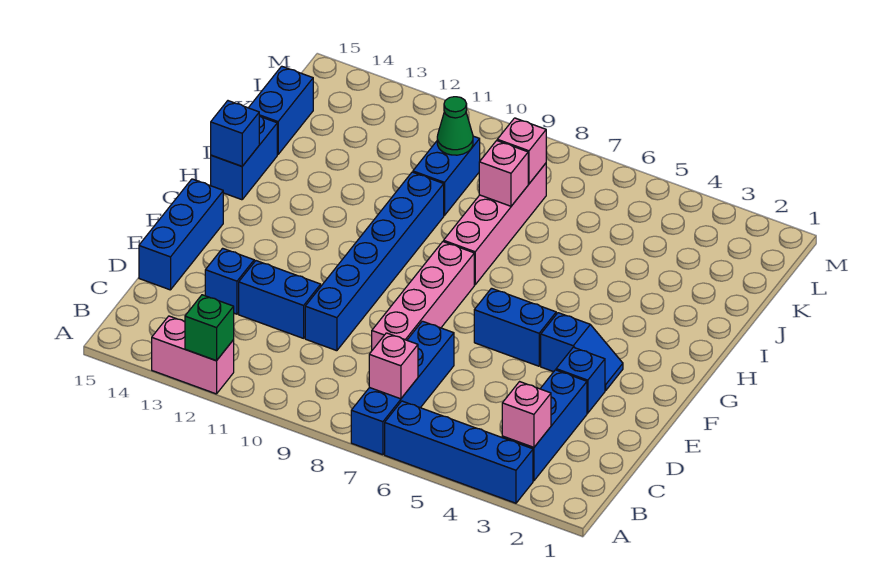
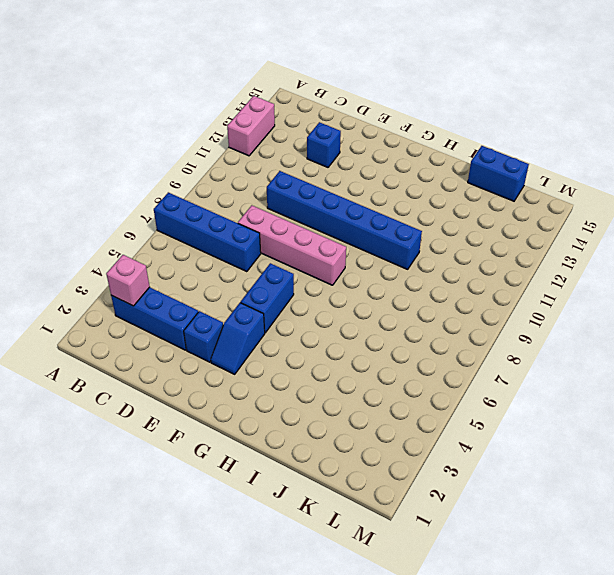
none -> blue 1x4 brick [385,401,533,503]
none -> blue 1x2 brick [239,261,321,338]
none -> blue 1x3 brick [139,179,223,290]

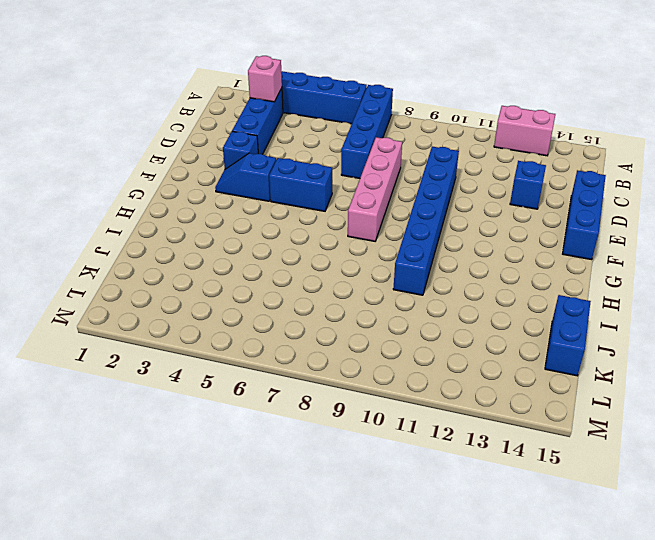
none -> blue 1x2 brick [239,261,321,338]
none -> pink 1x4 brick [444,163,546,285]
none -> blue 1x2 brick [211,116,277,200]

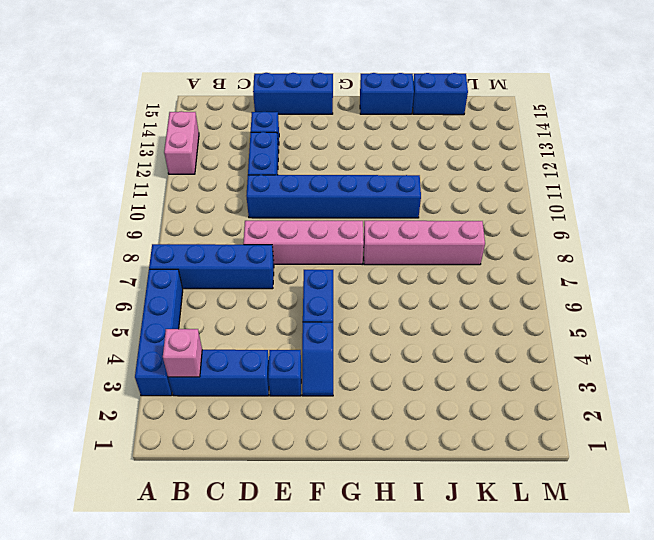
none -> blue 1x2 brick [413,136,480,215]
none -> green 1x1 brick [185,295,234,361]
none -> pink 1x1 brick [369,333,418,399]

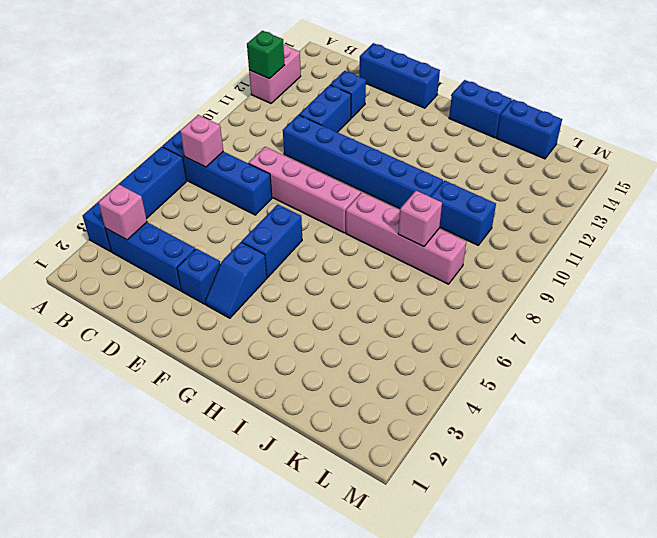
none -> blue 1x1 brick [211,101,259,166]
none -> pink 1x1 brick [497,118,546,184]
none -> green 1x1 cone [437,97,473,155]

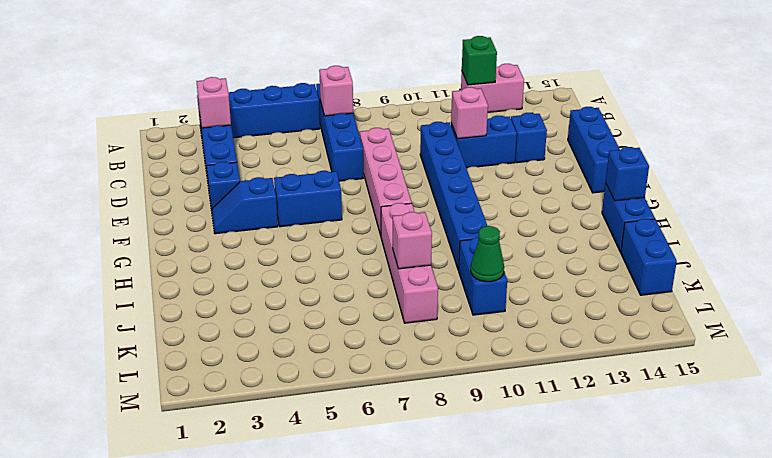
pink 1x1 brick [451,87,488,139] -> pink 1x1 brick moved to [497,118,546,184]

